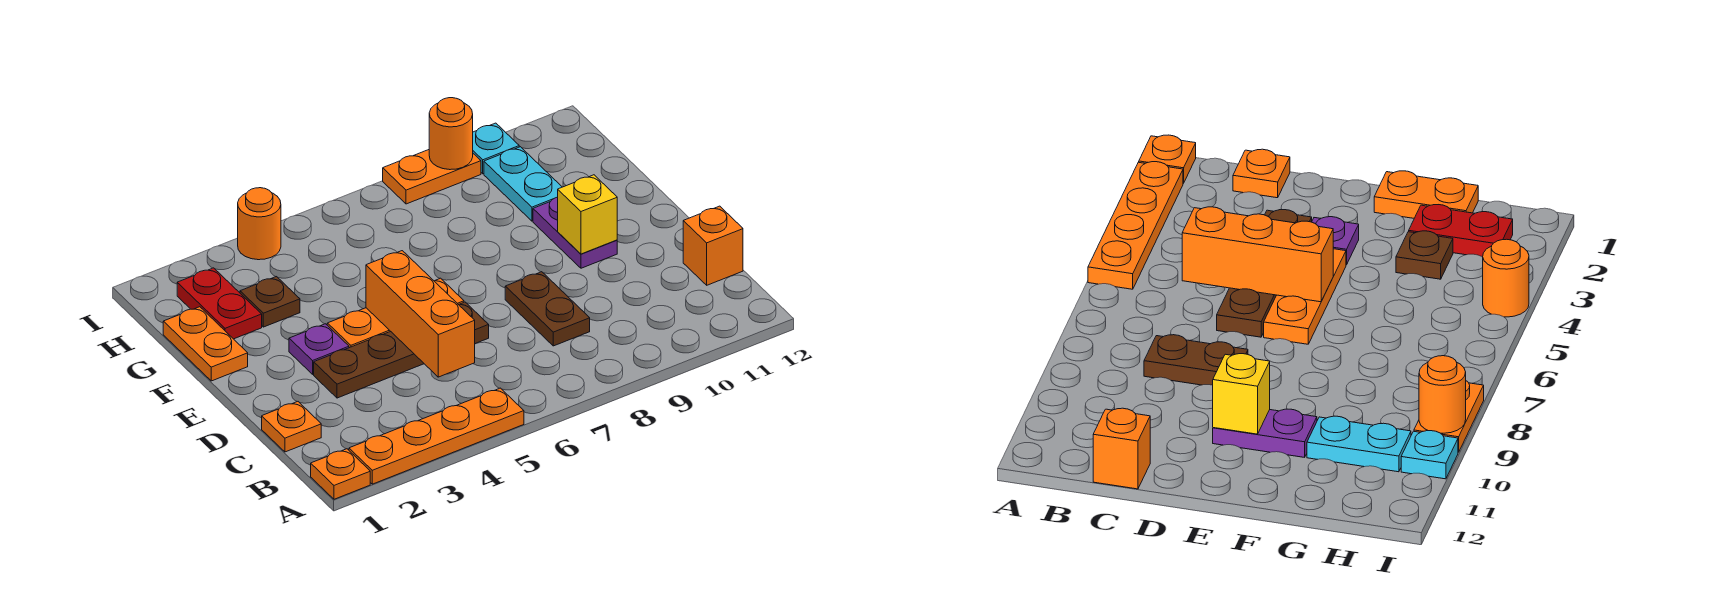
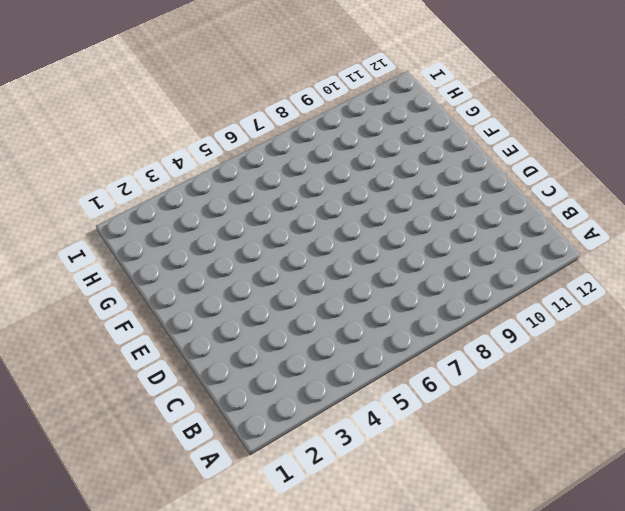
none -> orange 1x1 plate [311,449,370,499]
none -> orange 1x4 plate [349,388,524,484]
none -> orange 1x1 plate [262,402,321,452]

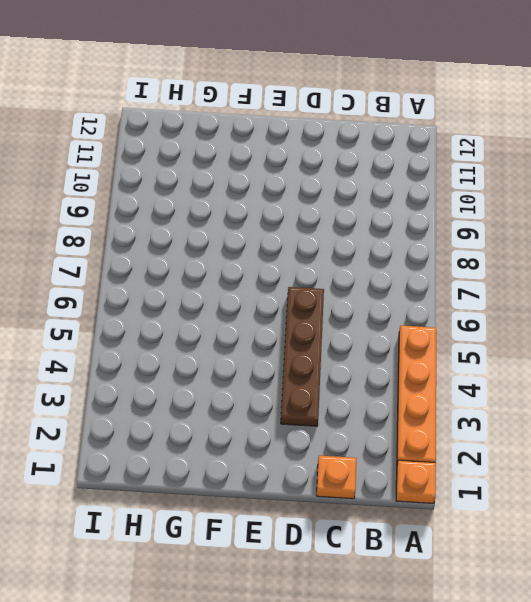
none -> brown 1x2 plate [505,272,590,346]
none -> orange 1x1 brick [683,206,743,285]
none -> purple 1x1 plate [289,324,349,374]

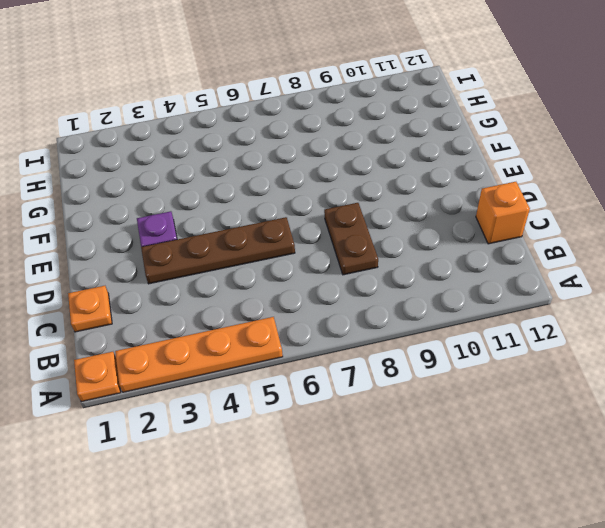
none -> orange 1x3 plate [327,278,464,348]
none -> purple 1x2 plate [533,197,617,268]
none -> orange 1x2 plate [163,307,248,381]

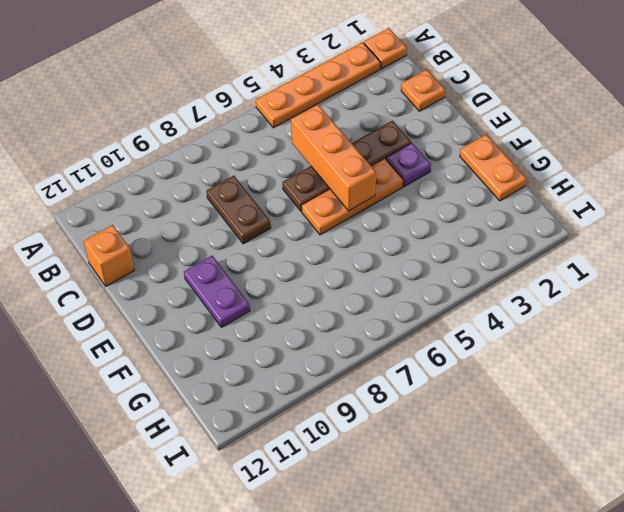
none -> red 1x2 plate [177,268,262,339]
none -> brown 1x1 plate [240,277,300,327]
none -> cyan 1x2 plate [484,147,562,221]

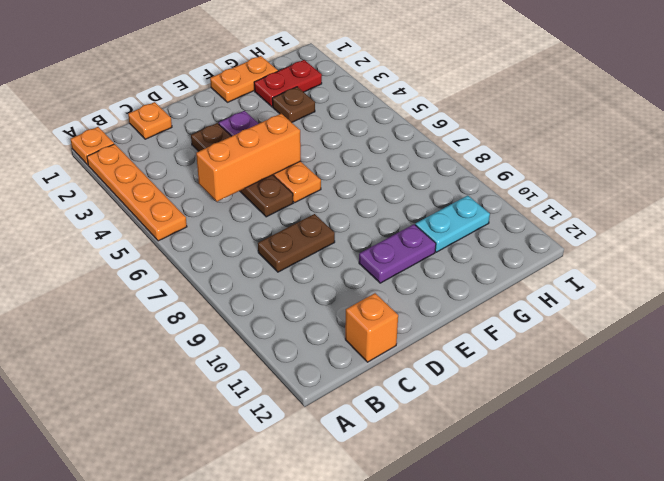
none -> orange 1x1 round brick [238,188,281,260]
none -> orange 1x2 plate [383,150,481,204]
none -> cyan 1x1 plate [473,123,519,174]

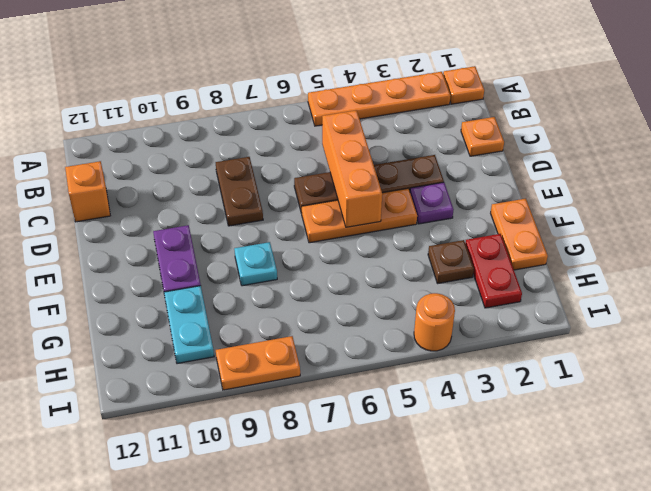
cyan 1x1 plate [234,242,277,286] -> cyan 1x1 plate moved to [473,123,519,174]
none -> yellow 1x1 brick [558,175,617,254]
none -> orange 1x1 round brick [429,98,473,170]

